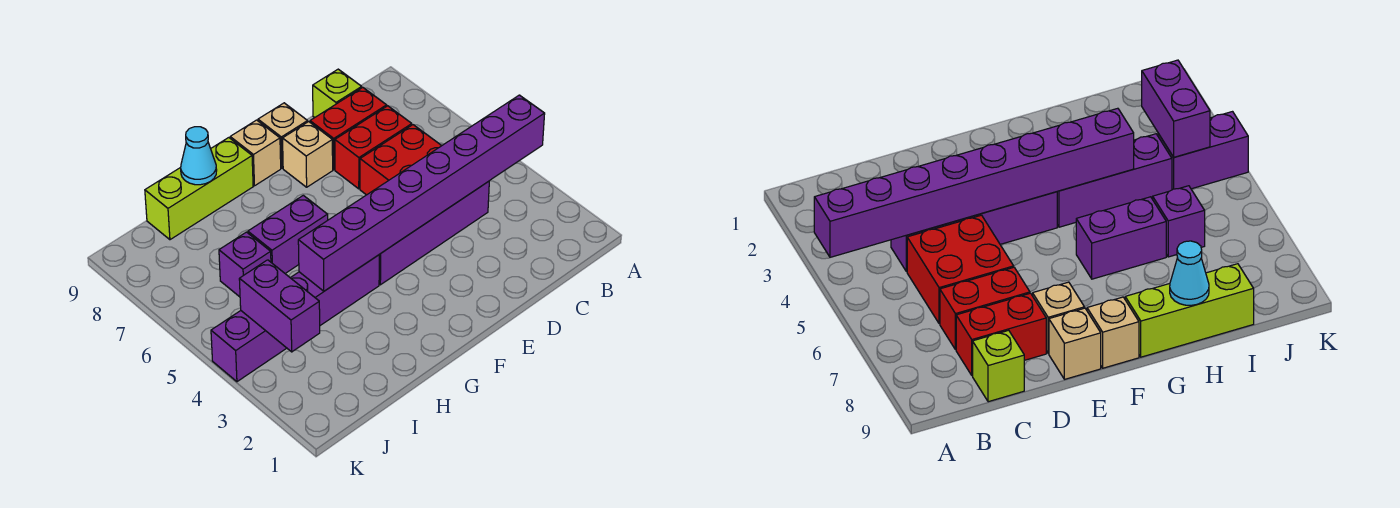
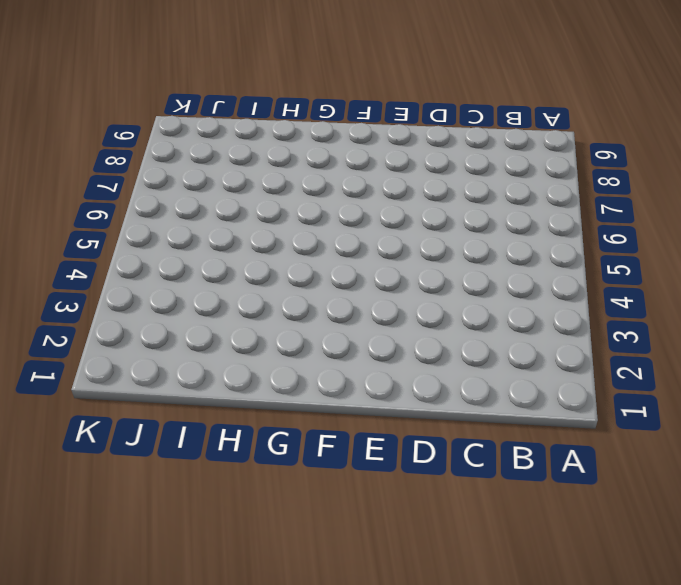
none -> purple 1x4 brick [379,181,489,285]
none -> red 2x2 brick [360,125,441,195]
none -> red 1x2 brick [335,106,412,189]

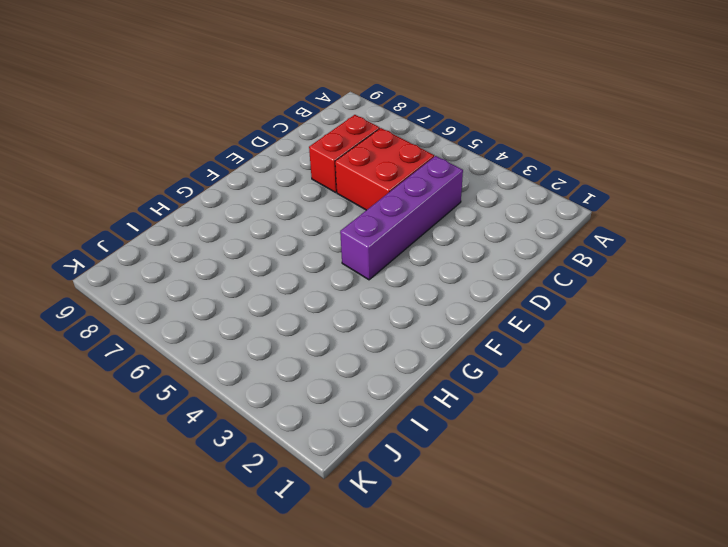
none -> red 1x2 brick [310,88,387,170]
none -> lime 1x1 brick [313,69,362,118]
none -> tan 1x1 brick [283,122,333,187]

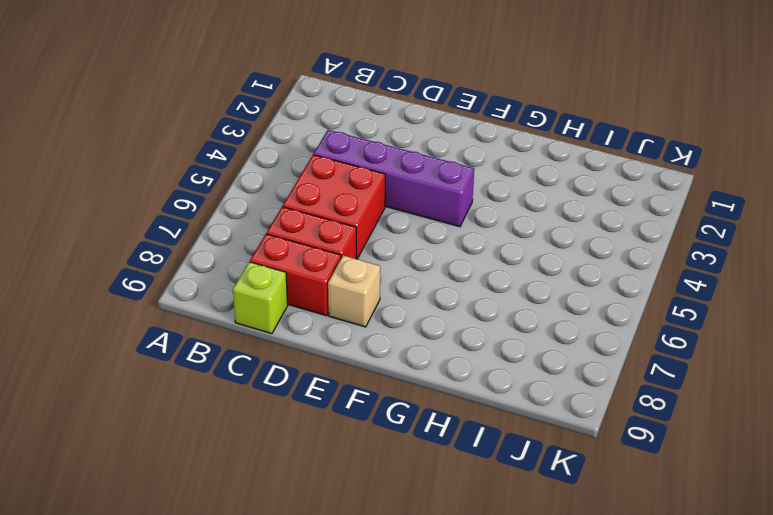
none -> tan 1x1 brick [258,103,308,168]
none -> tan 1x1 brick [230,120,281,186]
none -> purple 1x3 brick [291,255,379,325]

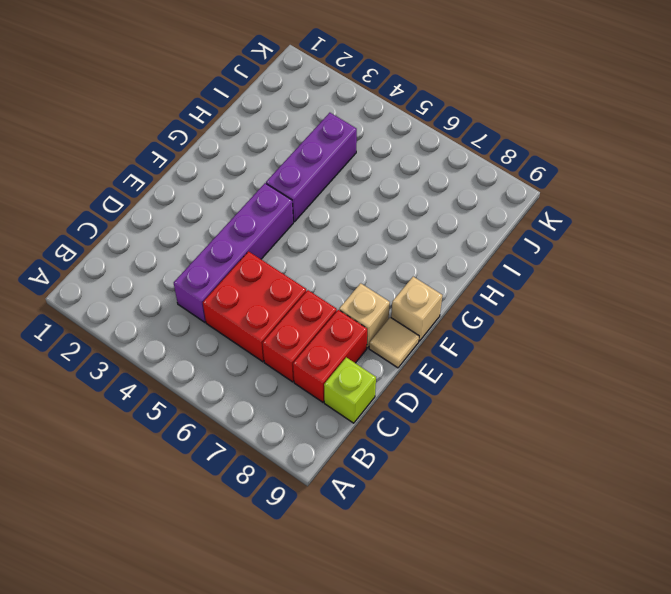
tan 1x1 tile [369,317,419,368] -> tan 1x1 brick [258,103,308,168]
none -> purple 1x2 brick [248,195,328,273]
none -> lime 1x3 brick [145,138,253,240]
none -> purple 1x1 brick [219,232,271,297]

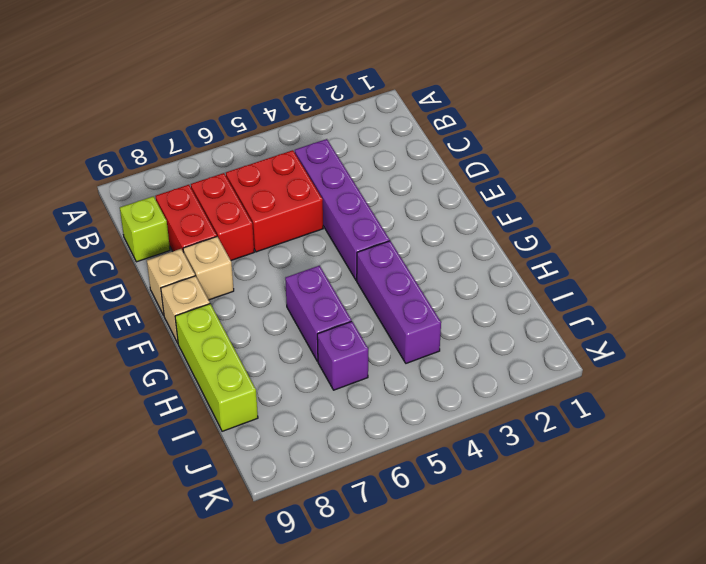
none -> purple 1x2 brick [211,311,286,382]
none -> purple 1x8 brick [298,95,545,291]
none -> cyan 1x1 cone [181,127,217,185]

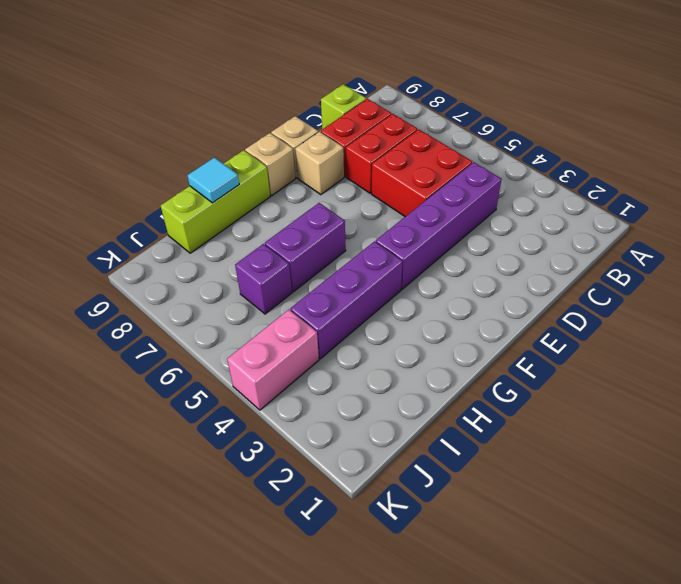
cyan 1x1 tile [187,158,239,203] -> cyan 1x1 cone [181,127,217,185]
pink 1x2 brick [227,310,319,410] -> purple 1x2 brick [211,311,286,382]
none -> purple 1x8 brick [298,95,545,291]
none -> purple 1x2 brick [239,260,320,352]

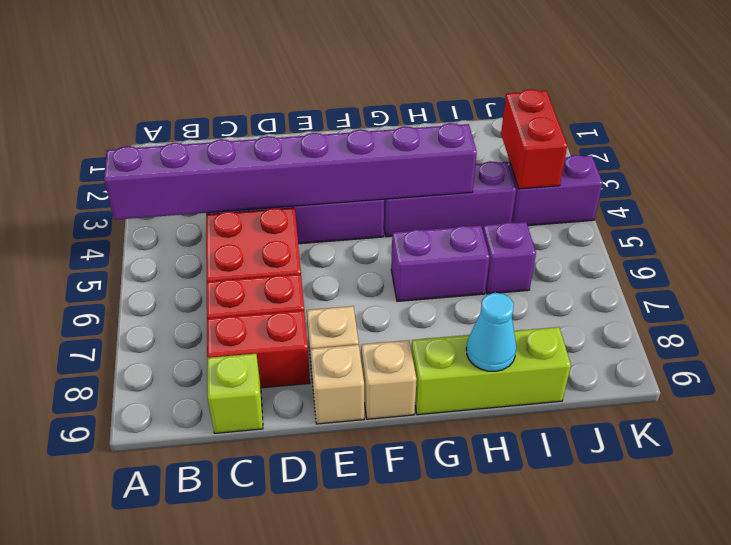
red 1x2 brick [501,89,567,189] -> purple 1x2 brick [239,260,320,352]

